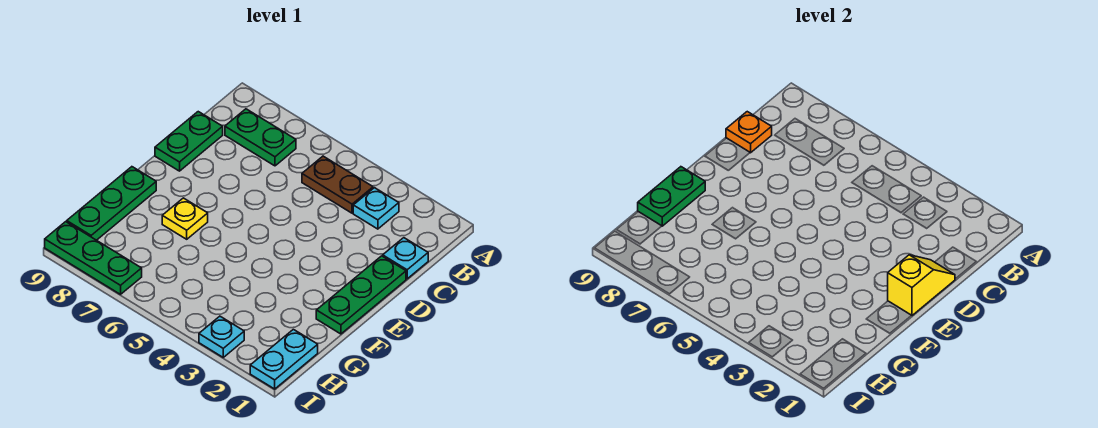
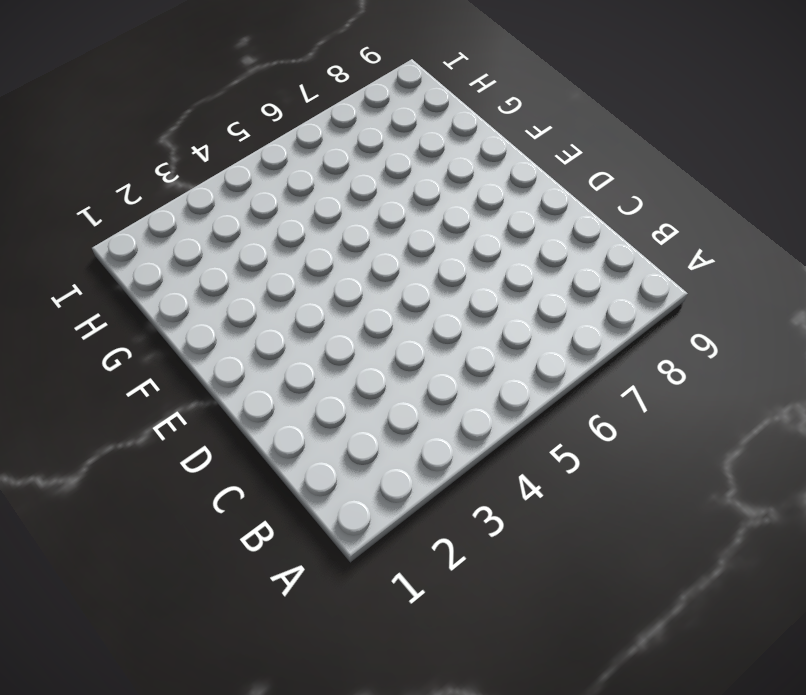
none -> cyan 1x1 plate [353,188,399,229]
none -> brown 1x2 plate [302,156,373,213]
none -> green 1x2 plate [225,109,296,166]

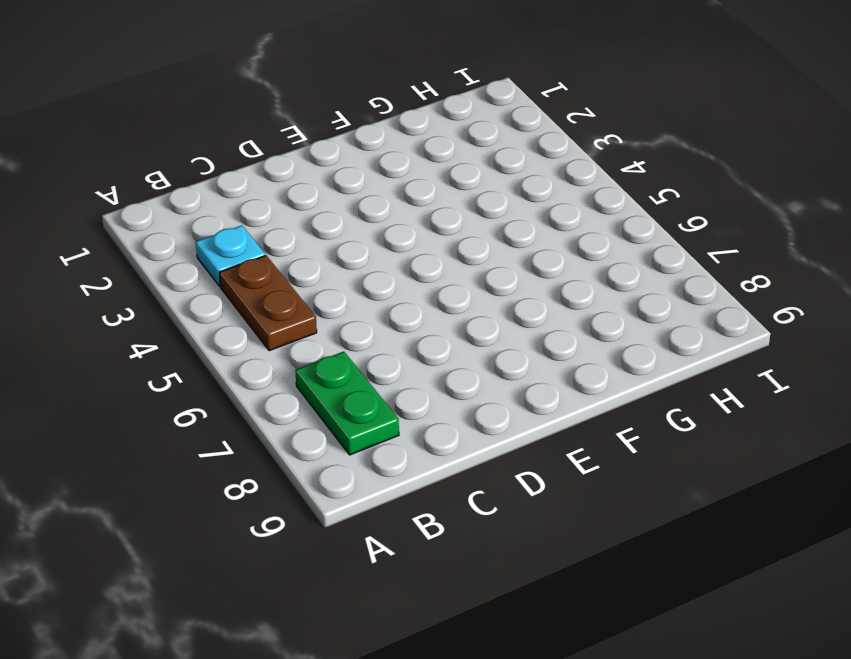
none -> cyan 1x1 plate [383,238,428,279]
none -> green 1x2 plate [155,112,223,171]
none -> green 1x3 plate [316,256,406,334]

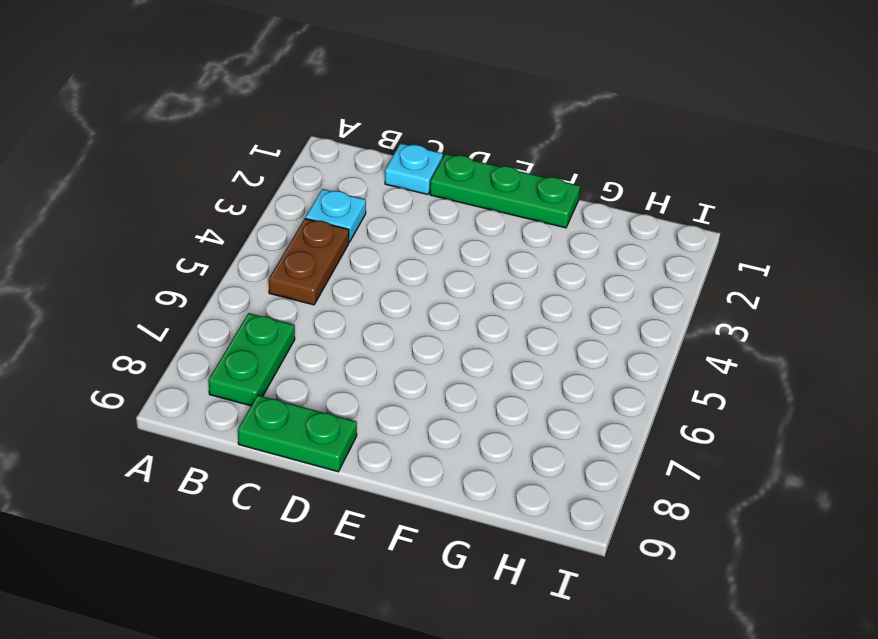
none -> yellow 1x1 plate [162,198,208,239]
none -> green 1x3 plate [67,167,156,240]
none -> cyan 1x2 plate [250,329,318,389]

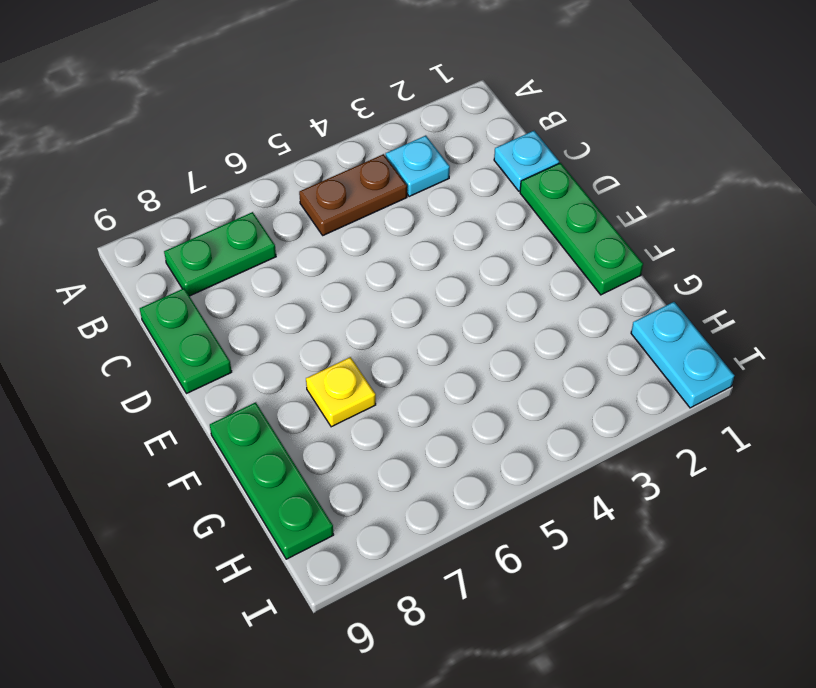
none -> cyan 1x1 plate [199,316,244,357]
none -> green 1x3 plate [45,222,142,294]
none -> orange 1x1 plate [726,112,772,153]

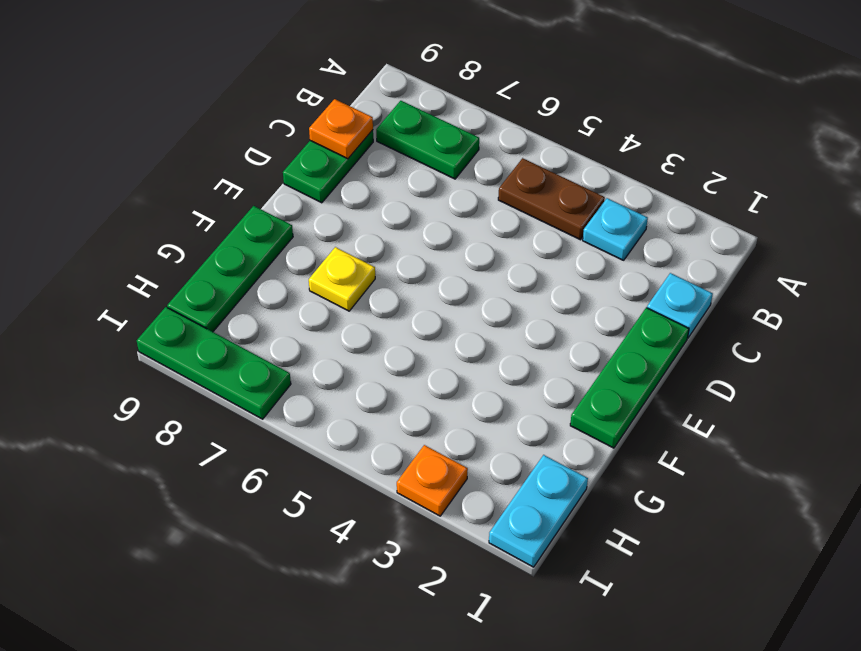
orange 1x1 plate [397,445,468,516] -> cyan 1x1 plate [199,316,244,357]
none -> yellow 1x2 slope [888,255,955,316]
none -> green 1x2 plate [638,167,705,226]

